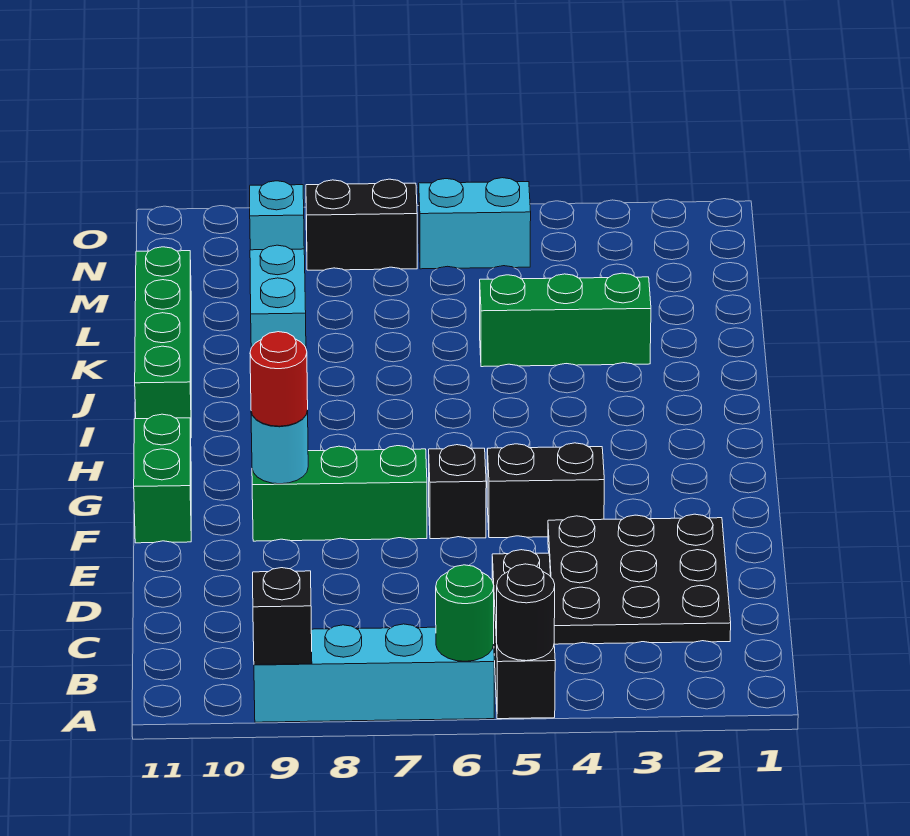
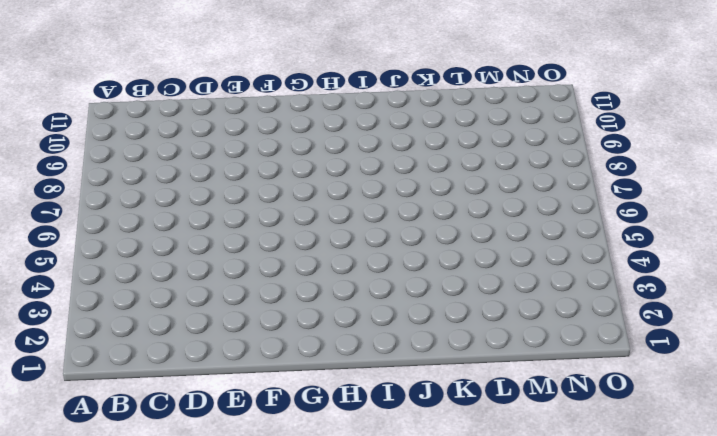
none -> black 1x3 brick [492,550,555,719]
none -> cyan 1x4 brick [254,624,494,722]
none -> black 3x3 plate [548,514,731,644]

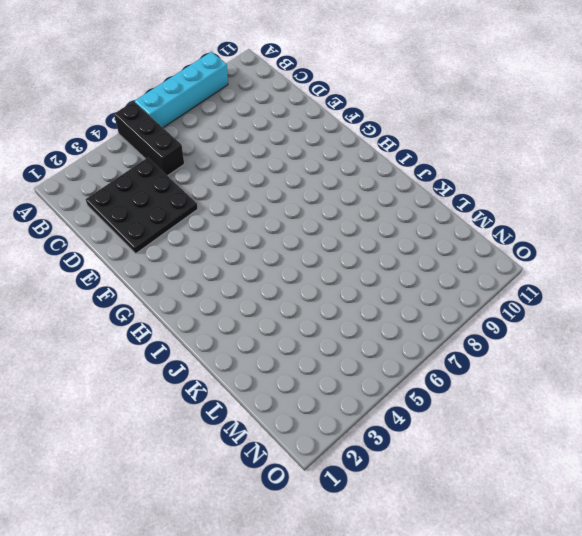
none -> black 1x2 brick [487,443,604,538]
none -> black 1x1 brick [429,445,486,539]
none -> green 1x3 brick [252,446,427,541]

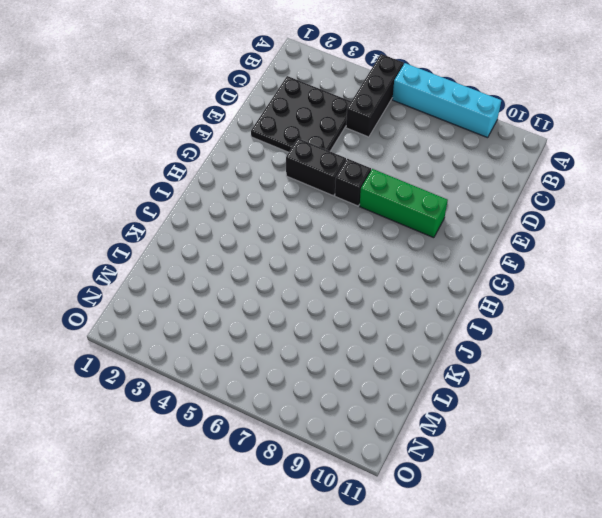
none -> green 1x2 brick [134,414,191,543]
none -> green 1x4 brick [135,247,191,432]
none -> green 1x3 brick [480,273,651,367]

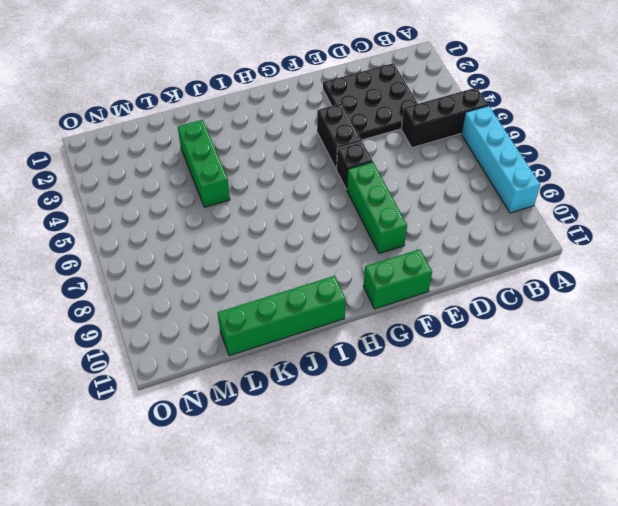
none -> cyan 1x2 brick [250,245,306,348]
none -> cyan 1x2 brick [419,178,531,269]
none -> black 1x2 brick [306,179,417,270]

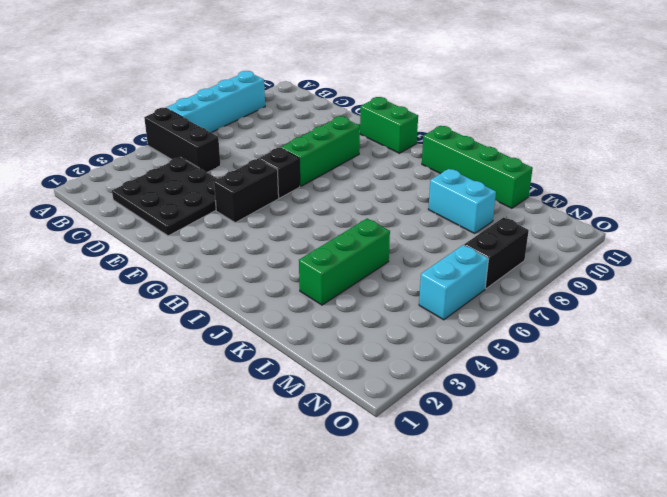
none -> cyan 1x1 brick [250,181,304,250]
none -> black 1x1 round brick [497,564,555,661]
none -> green 1x1 round brick [436,565,494,661]

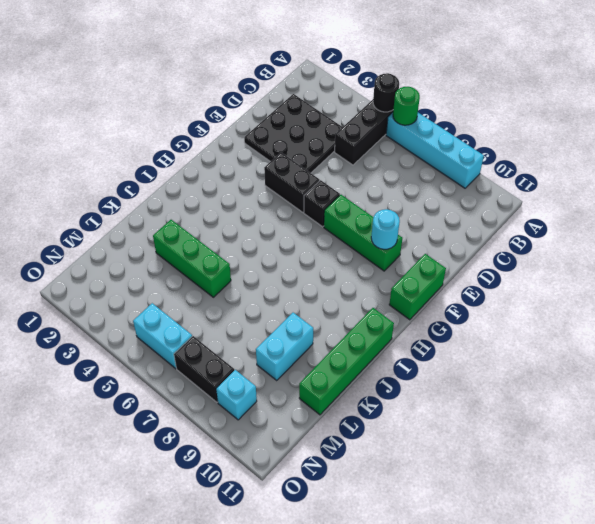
none -> black 1x1 brick [253,568,312,665]
none -> red 1x1 round brick [250,332,308,426]

